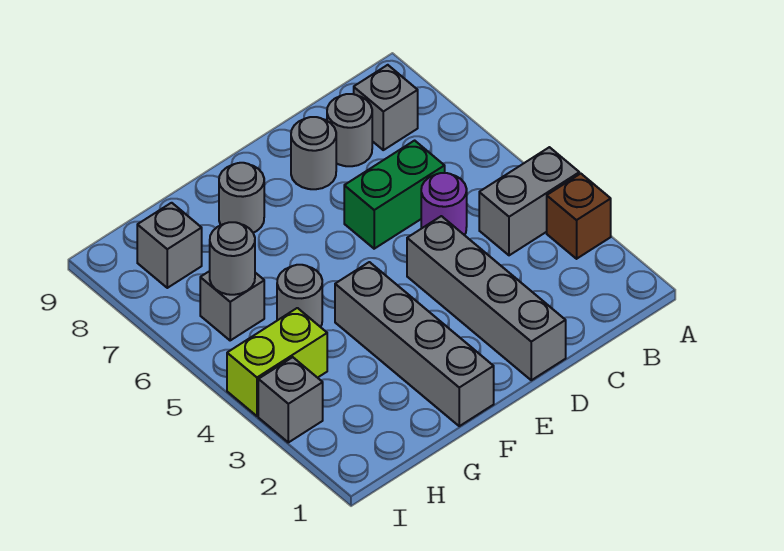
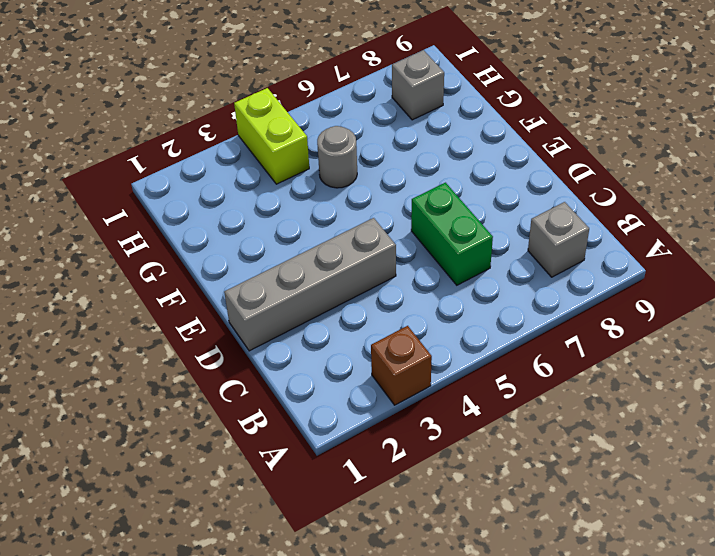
none -> grey 1x2 brick [479,147,579,255]
none -> purple 1x1 round brick [421,173,467,235]
none -> grey 1x1 round brick [327,94,372,166]

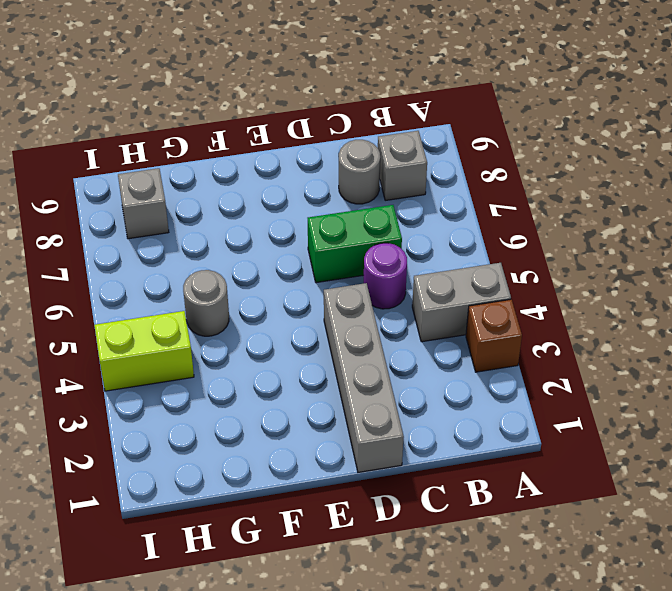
none -> grey 1x1 round brick [291,117,336,189]
none -> grey 1x4 brick [335,262,494,426]
none -> grey 1x1 round brick [219,163,264,233]

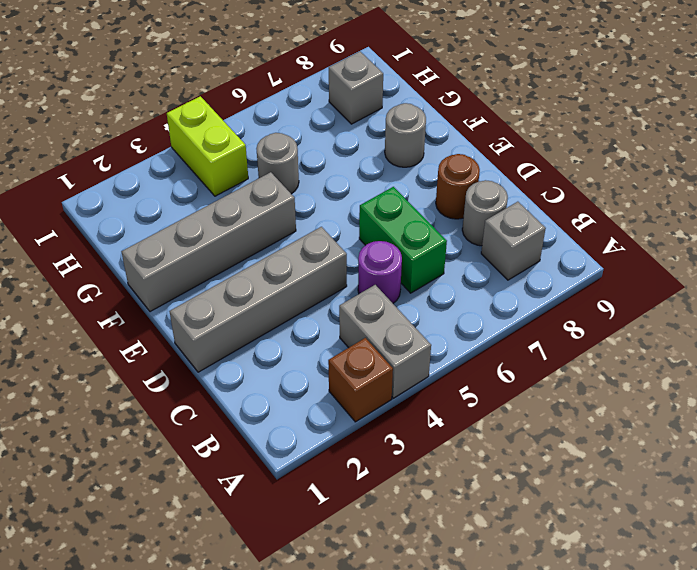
brown 1x1 round brick [436,154,480,219] -> grey 1x1 round brick [291,117,336,189]
none -> grey 1x1 brick [200,271,264,340]
none -> grey 1x1 brick [258,357,323,442]
none -> grey 1x1 round brick [210,222,255,295]

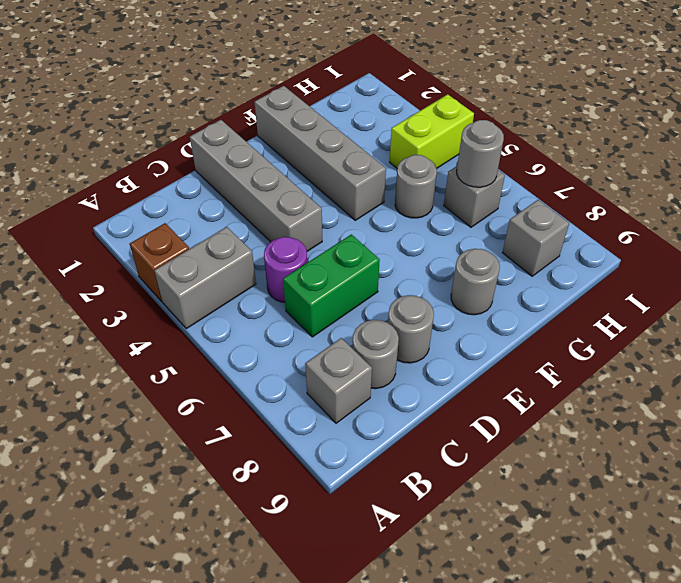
none -> grey 1x1 brick [258,357,323,442]

